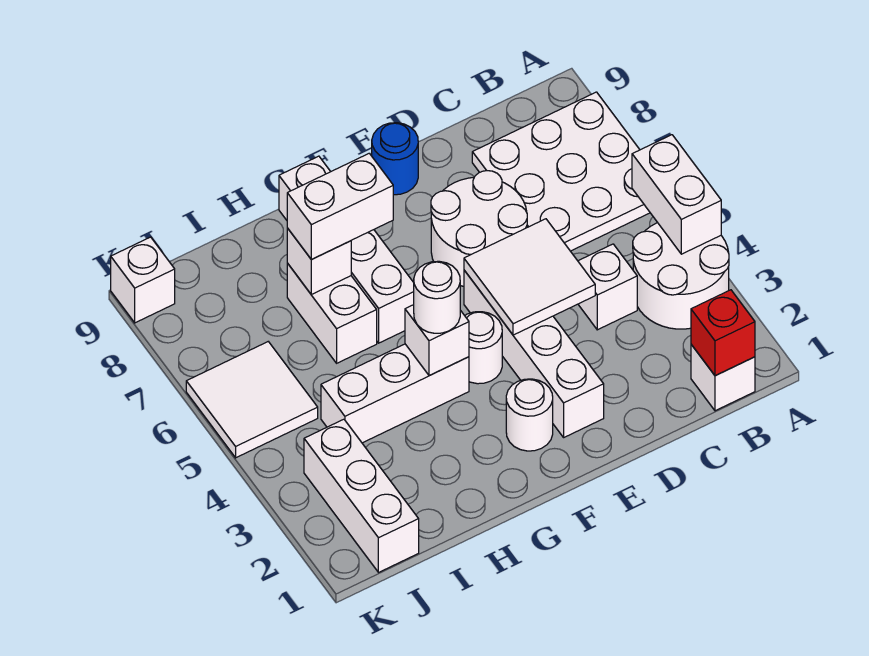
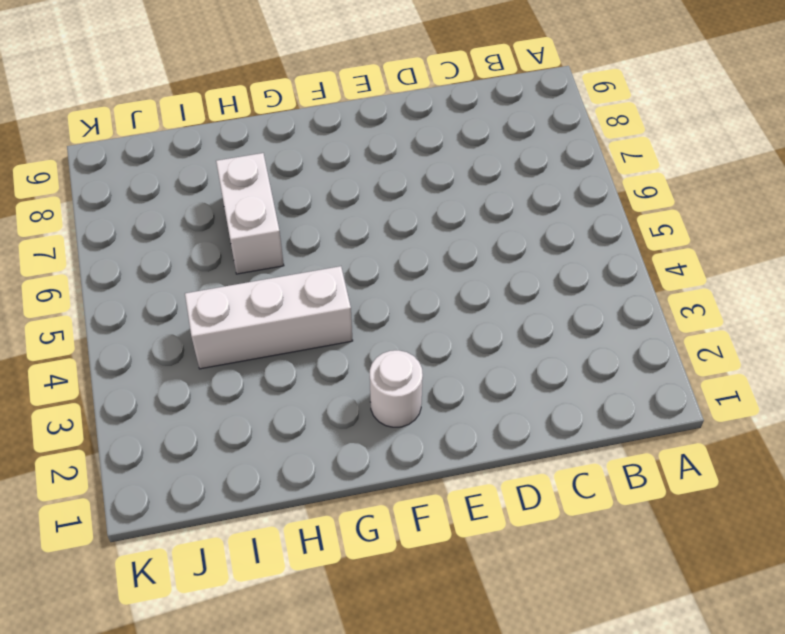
none -> white 2x2 round brick [633,223,729,329]
none -> white 3x3 plate [472,92,650,251]
none -> white 1x1 brick [691,345,755,411]

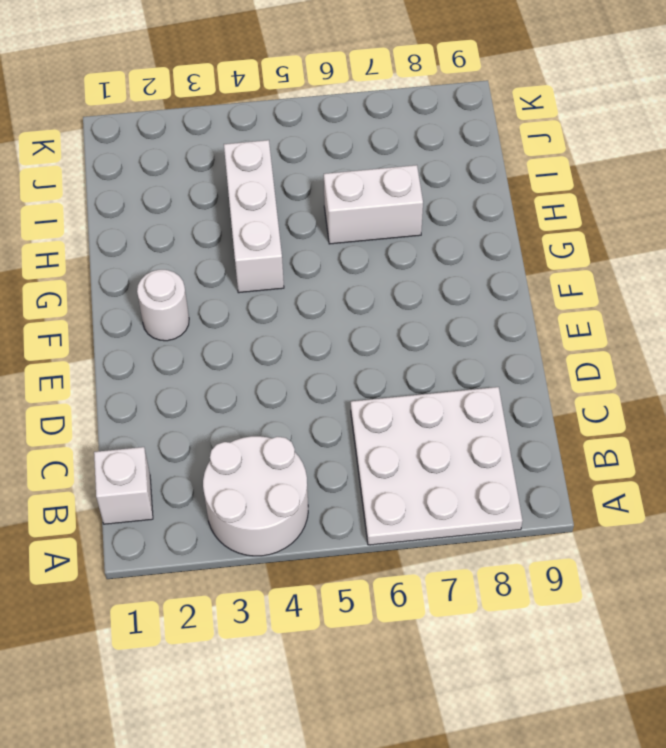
none -> white 1x1 brick [578,244,637,330]
none -> white 2x2 round brick [431,171,527,286]
none -> white 1x4 brick [464,270,604,437]

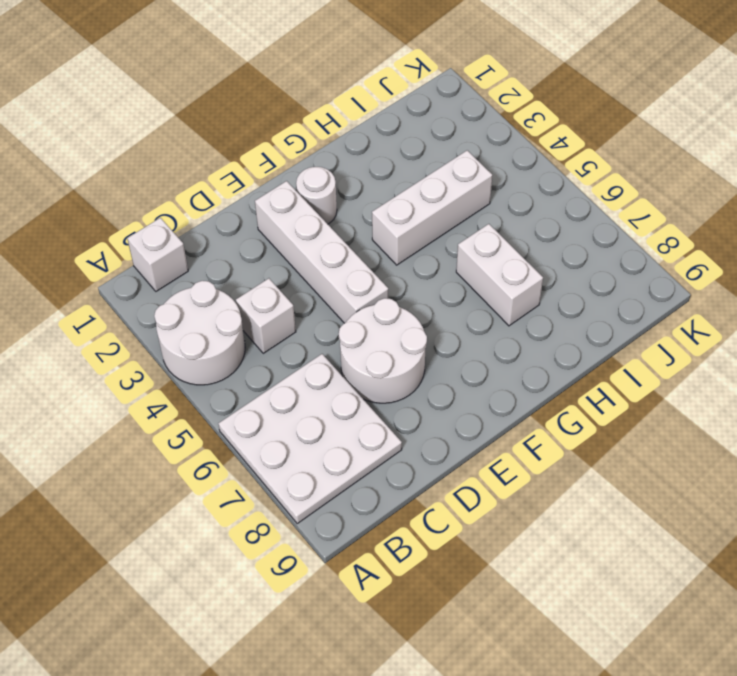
none -> blue 1x1 round brick [372,123,418,195]
none -> white 1x1 round brick [465,312,502,384]
none -> white 1x4 brick [279,156,414,343]

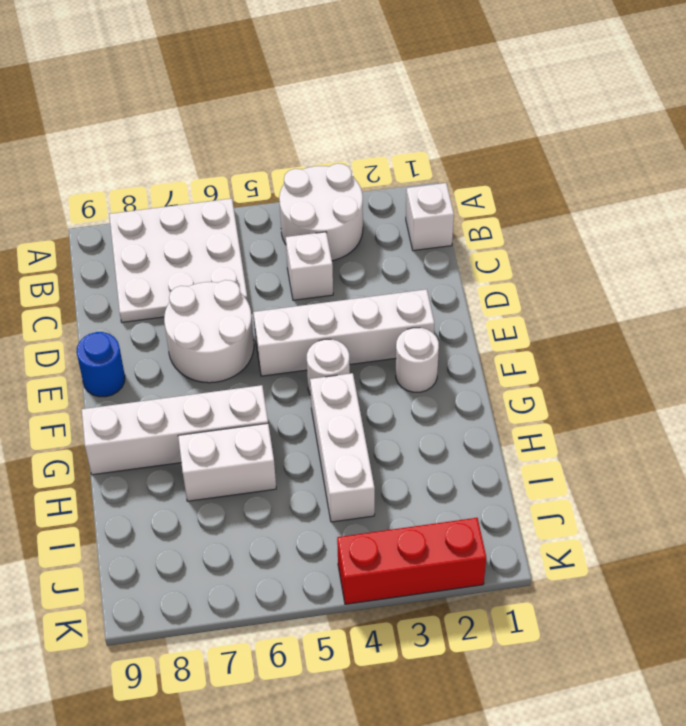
red 1x3 brick [337,518,486,604] -> none
none -> white 1x3 brick [304,419,419,573]
none -> white 2x2 tile [186,342,318,458]
none -> white 1x1 brick [111,237,175,323]

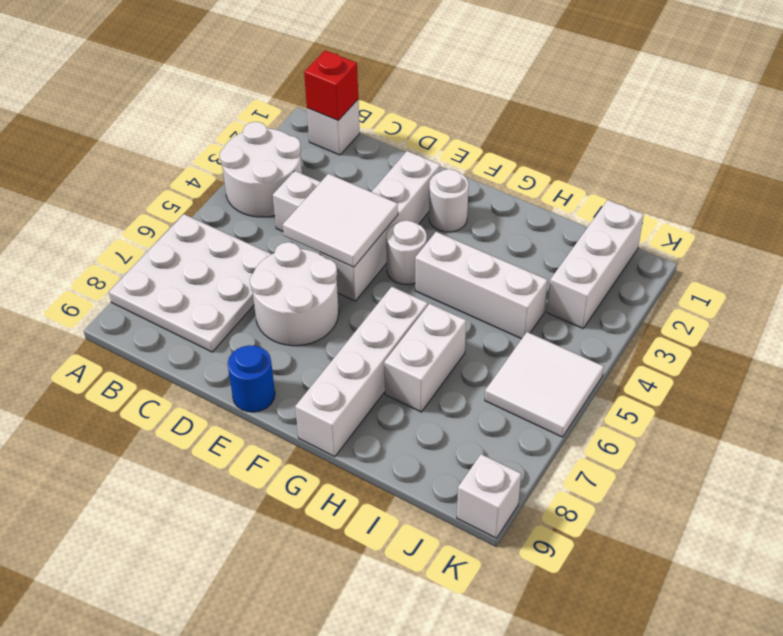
none -> white 1x2 brick [632,135,721,254]
none -> white 1x1 brick [405,305,469,376]
none -> white 1x1 brick [287,228,351,294]

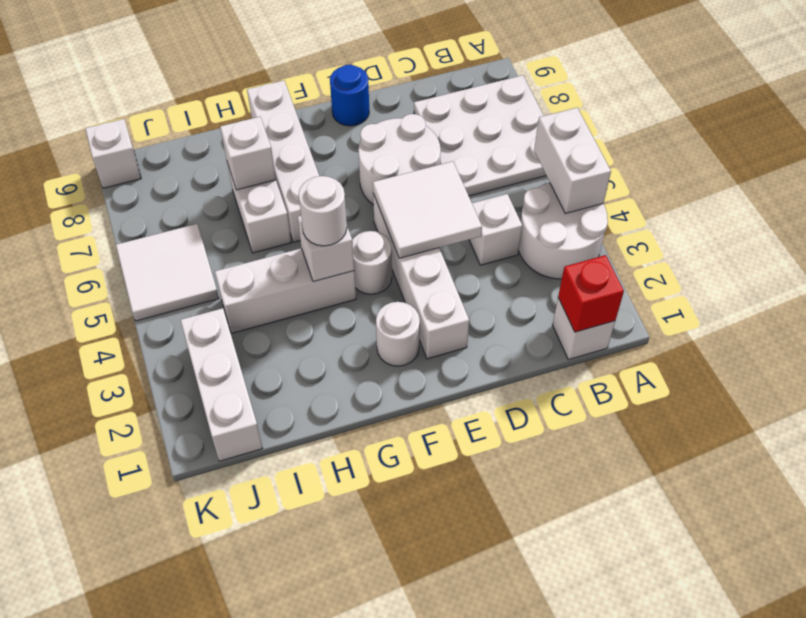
none -> white 1x2 brick [287,153,393,259]

